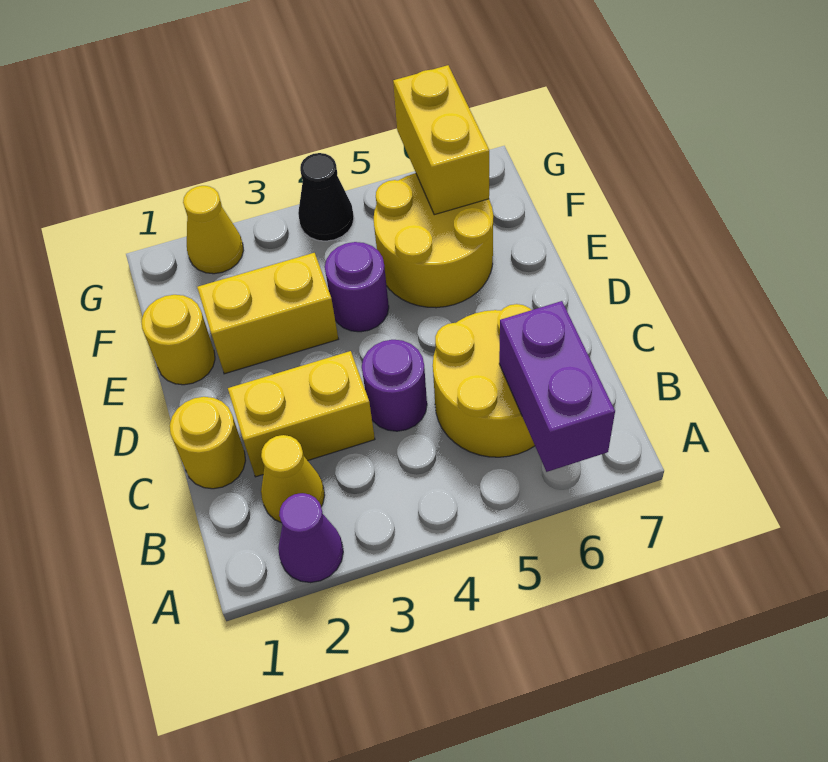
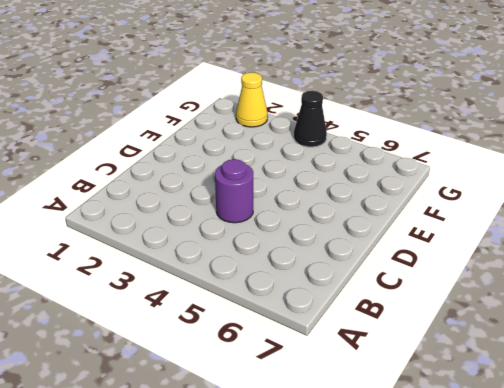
none -> purple 1x1 cone [278,493,343,583]
none -> yellow 1x1 cone [261,435,325,523]
none -> yellow 2x2 round brick [433,304,535,457]

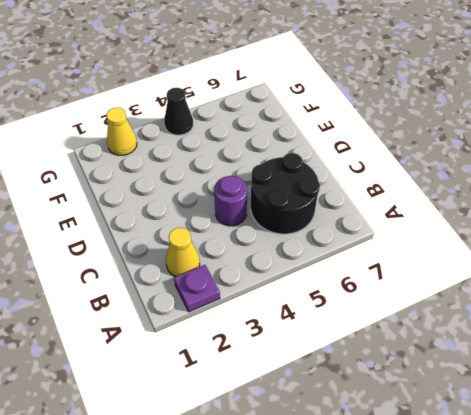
purple 1x1 plate [174,265,220,312] -> purple 1x1 cone [278,493,343,583]
black 2x2 round brick [251,153,320,234] -> yellow 2x2 round brick [433,304,535,457]
none -> yellow 1x1 round brick [170,397,246,489]
none -> yellow 1x2 brick [228,351,375,477]
none -> yellow 1x1 round brick [142,295,215,385]

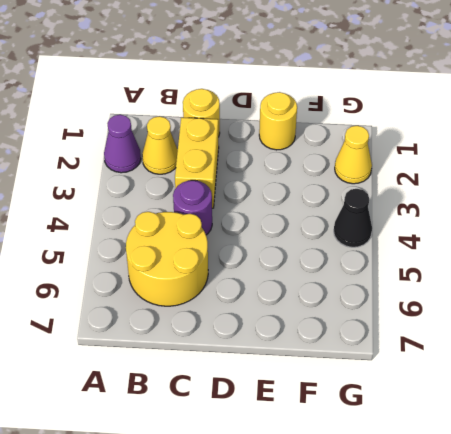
none -> yellow 1x2 brick [197,253,338,374]
none -> purple 1x1 round brick [325,242,389,332]
none -> yellow 2x2 round brick [374,173,493,308]

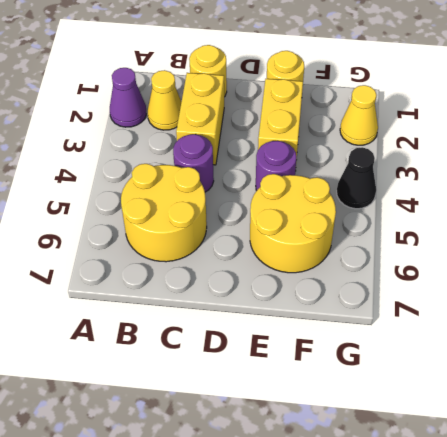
none -> purple 1x2 brick [499,301,615,472]
none -> yellow 1x2 brick [393,65,489,215]

